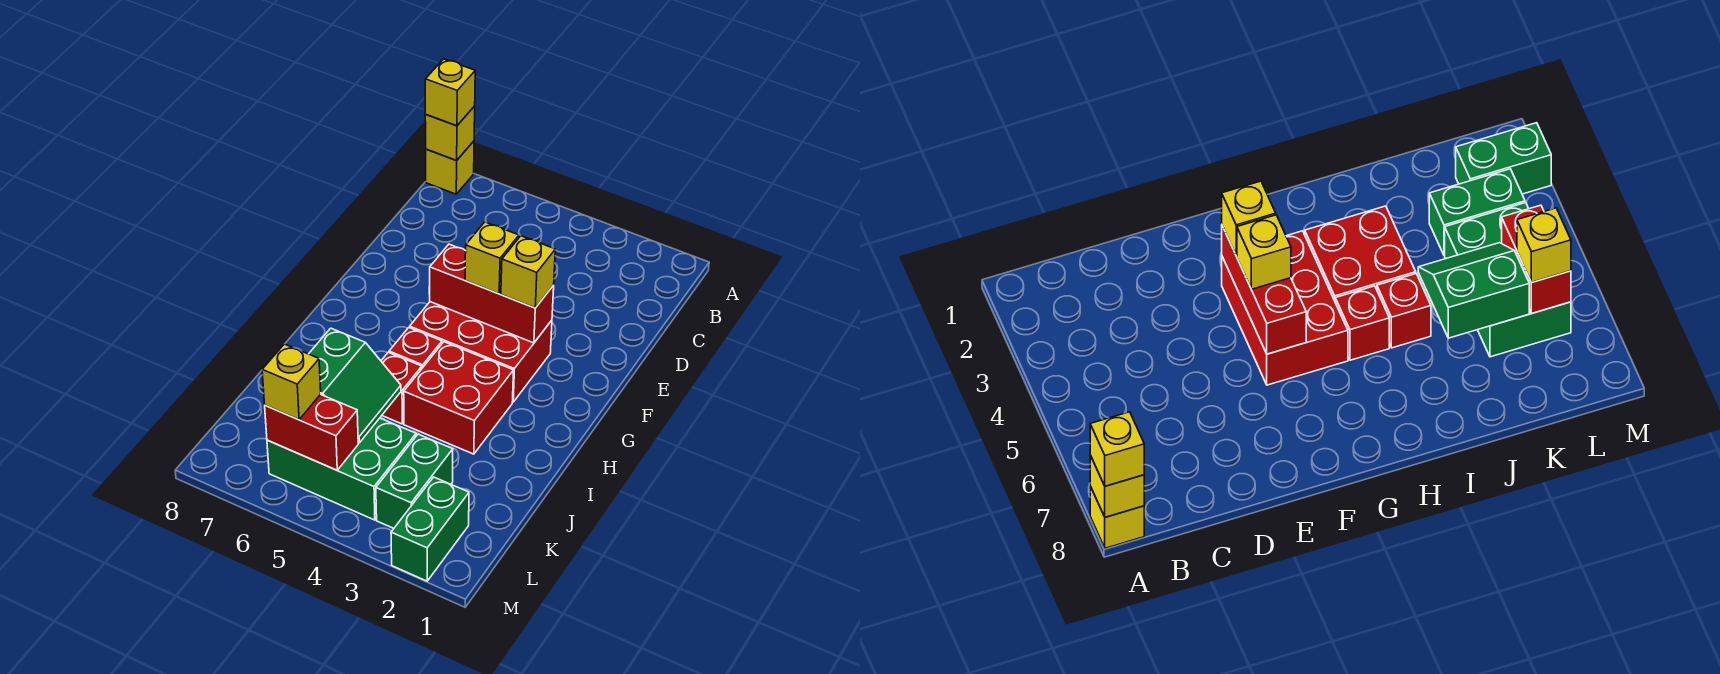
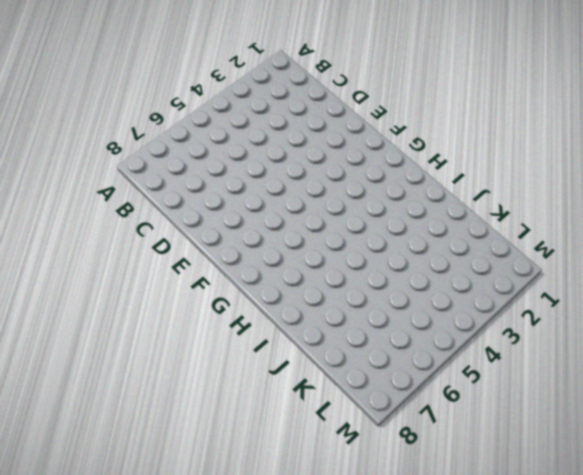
none -> yellow 1x1 brick [426,141,474,194]
none -> red 2x3 brick [410,302,552,402]
none -> red 2x2 brick [404,342,514,454]

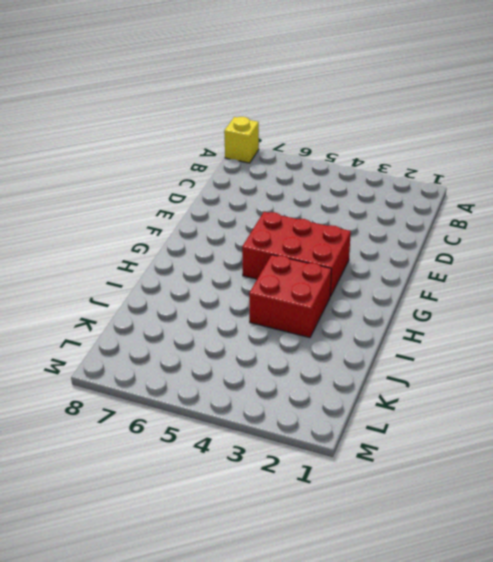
none -> red 1x1 brick [389,328,442,368]
none -> red 1x1 brick [381,352,422,424]
none -> green 1x2 brick [376,434,453,528]

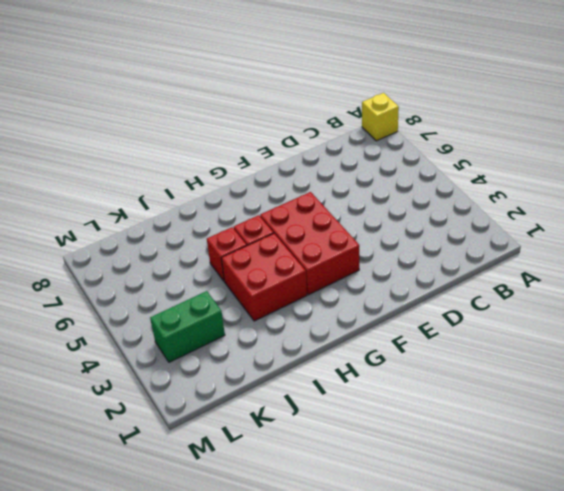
none -> green 2x3 brick [267,418,416,520]
none -> green 1x2 brick [391,477,469,581]
none -> yellow 1x1 brick [425,106,475,161]

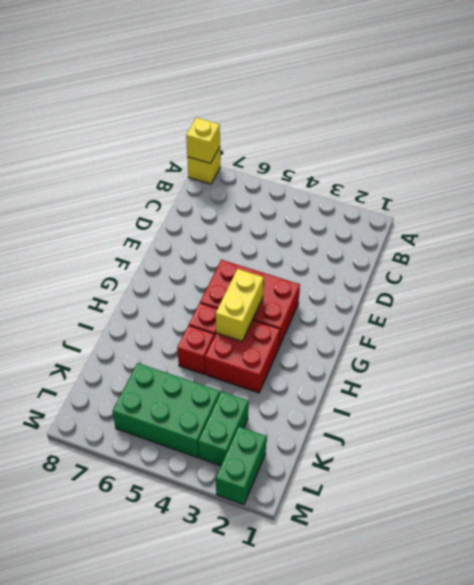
yellow 1x2 brick [216,269,264,341] -> none
none -> red 1x3 brick [430,244,554,343]
none -> green 2x2 slope [309,328,401,443]
none -> red 1x2 brick [265,394,358,470]

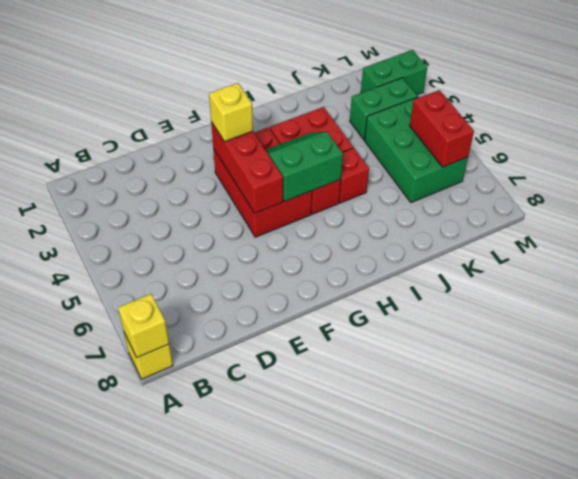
green 2x2 slope [266,132,343,202] -> green 2x2 slope moved to [309,328,401,443]
none -> yellow 1x1 brick [425,59,475,126]
none -> yellow 1x1 brick [465,222,519,294]
none -> yellow 1x1 brick [262,344,321,420]

